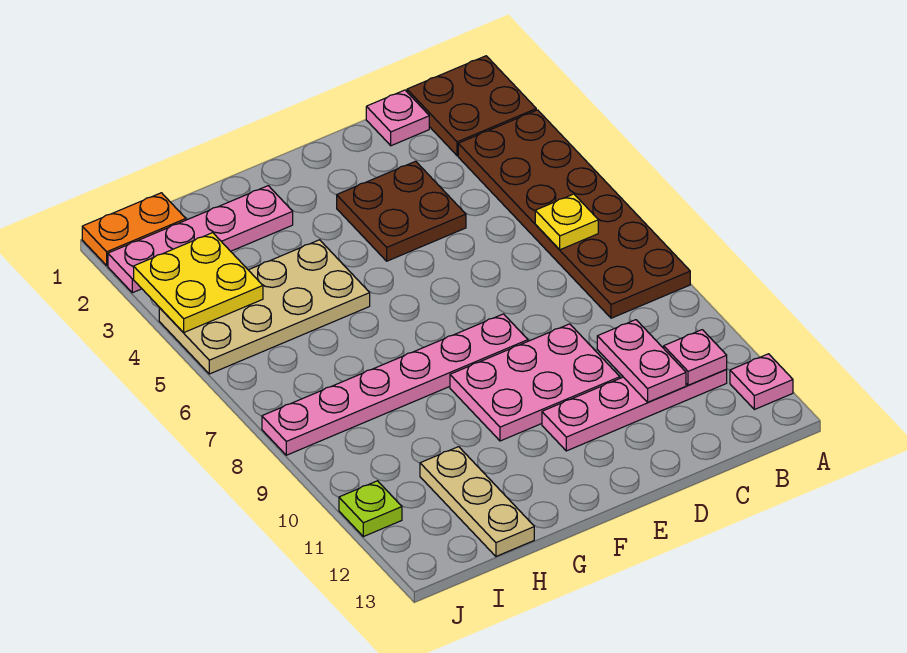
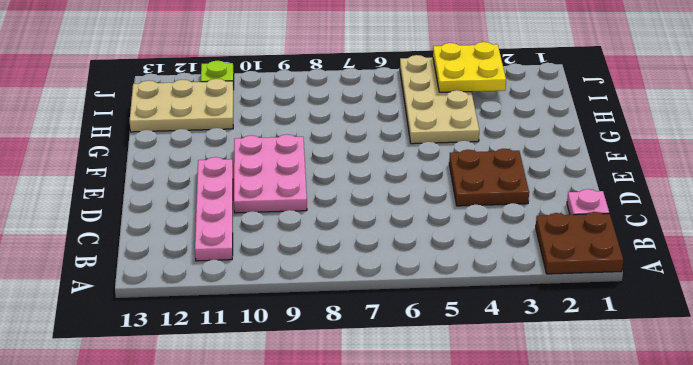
tan 2x3 plate [130,79,233,132] -> tan 1x3 plate [420,447,534,556]
none -> brown 2x6 plate [458,110,690,318]
none -> pink 1x1 plate [730,354,793,410]
none -> pink 1x6 plate [262,314,528,455]

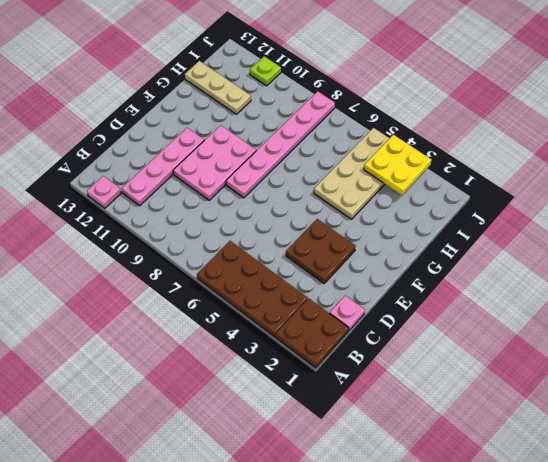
brown 2x4 plate [197,241,308,337] -> brown 2x6 plate [458,110,690,318]
none -> pink 1x4 plate [108,186,293,293]
none -> orange 1x2 plate [82,193,186,265]
none -> yellow 1x1 plate [535,194,598,250]

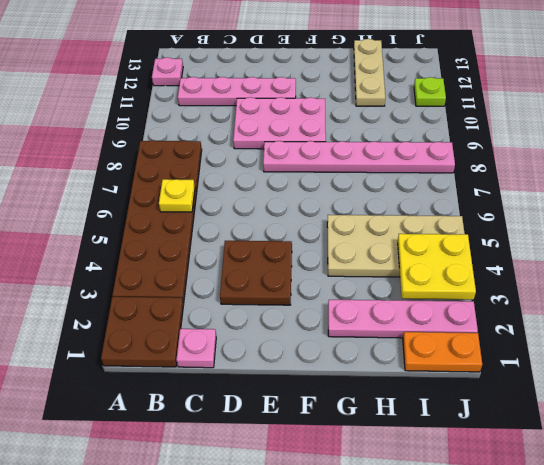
none -> pink 1x1 plate [664,330,727,385]
none -> pink 1x2 plate [597,320,686,402]

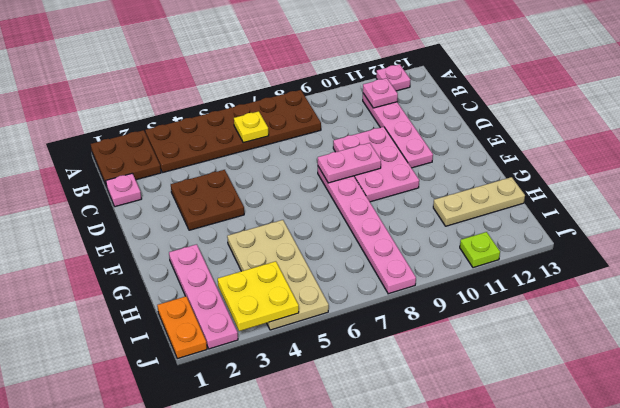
pink 1x2 plate [318,143,381,183] -> pink 1x2 plate moved to [597,320,686,402]

